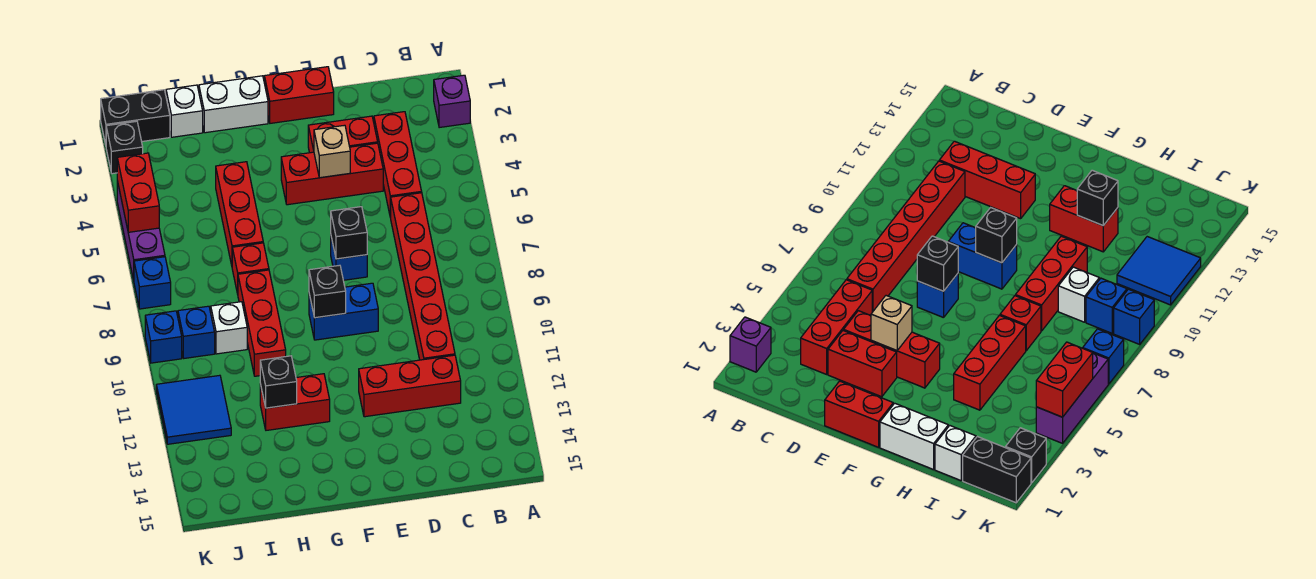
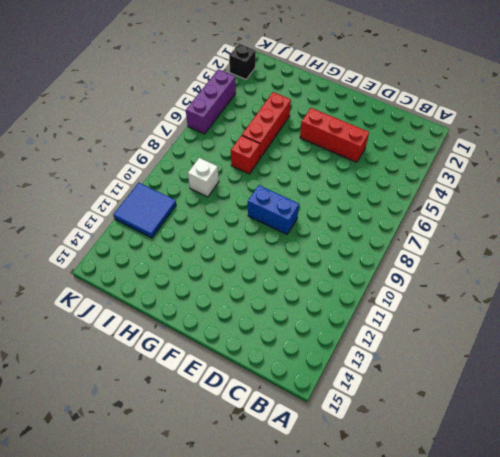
none -> purple 1x1 brick [434,75,470,128]
none -> red 1x3 brick [374,112,422,218]
none -> red 1x6 brick [391,193,455,360]

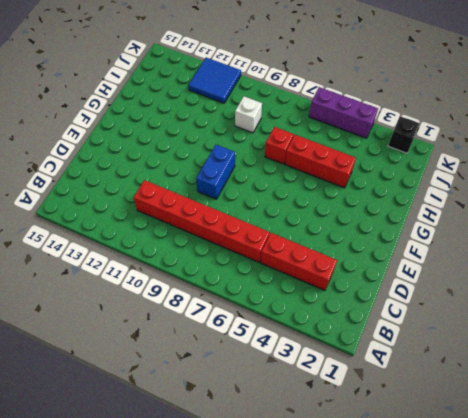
none -> purple 1x1 brick [434,75,470,128]
none -> red 1x3 brick [359,355,461,417]
none -> red 1x2 brick [308,116,378,153]

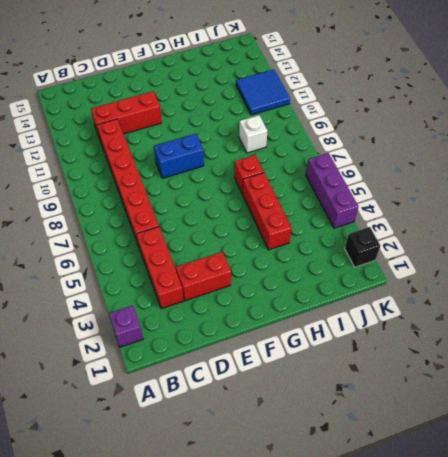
none -> red 1x3 brick [281,143,383,205]
none -> red 1x2 brick [264,67,334,123]
none -> blue 1x1 brick [331,237,367,280]

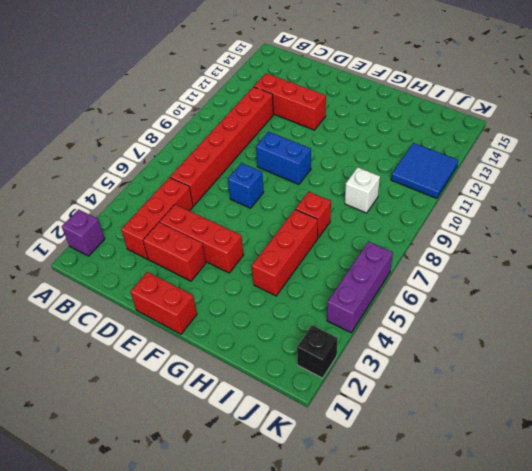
none -> white 1x2 brick [199,76,268,133]
none -> red 1x2 brick [260,374,330,430]
none -> red 1x3 brick [238,270,286,376]

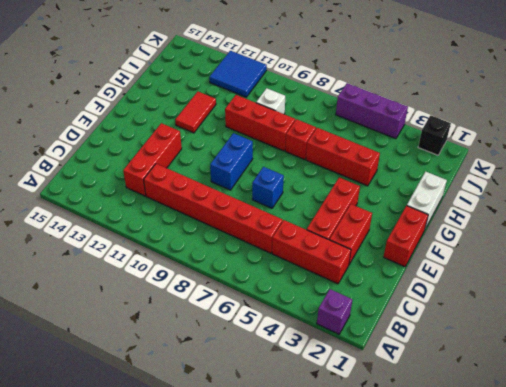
red 1x2 tile [175,92,216,133] -> red 1x2 brick [260,374,330,430]
none -> white 1x1 brick [166,85,203,137]
none -> black 1x2 brick [101,90,170,145]
none -> blue 1x1 brick [178,306,215,358]

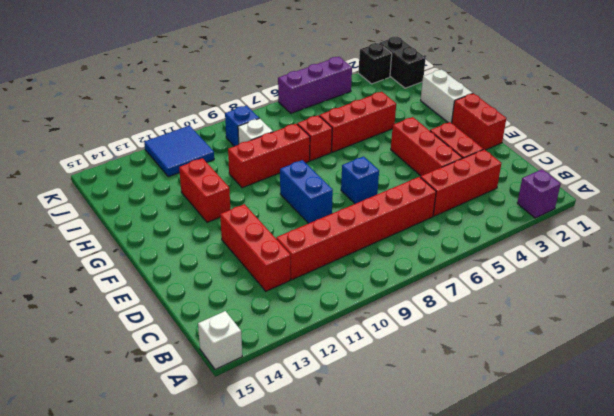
white 1x1 brick [198,311,242,369] -> white 1x1 brick moved to [166,85,203,137]
none -> blue 1x1 brick [134,257,171,309]
none -> blue 1x1 brick [145,311,182,363]
none -> tan 1x1 brick [314,125,350,178]

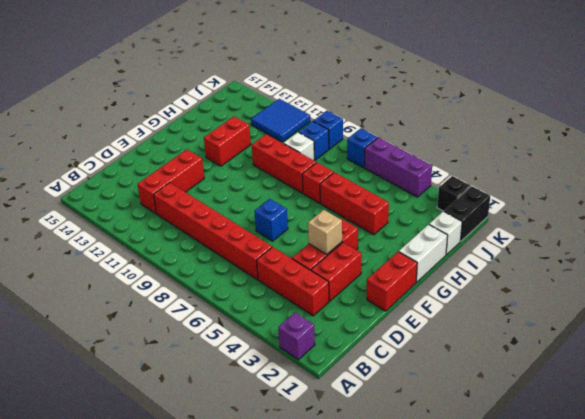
none -> blue 1x2 brick [309,283,378,340]
none -> black 1x1 brick [331,207,367,259]
none -> black 1x1 brick [309,265,346,318]

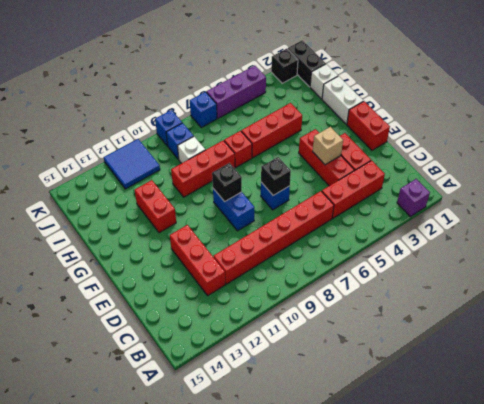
none -> black 1x1 brick [260,356,297,408]
none -> red 1x2 brick [117,153,159,232]

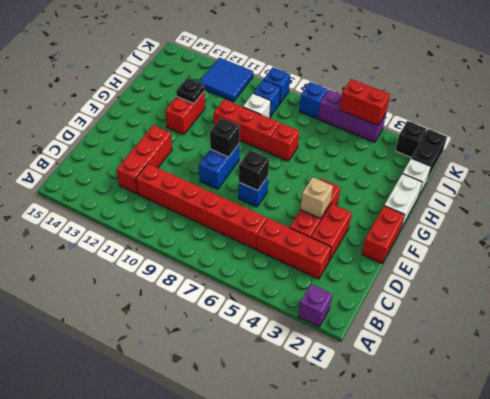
black 1x1 plate [176,78,205,104] -> black 1x1 brick [260,356,297,408]
none -> red 1x3 brick [216,162,263,265]

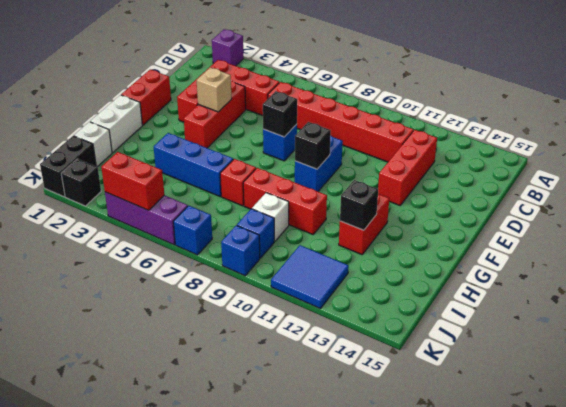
blue 1x3 brick [154,133,233,196] -> red 1x3 brick [216,162,263,265]

